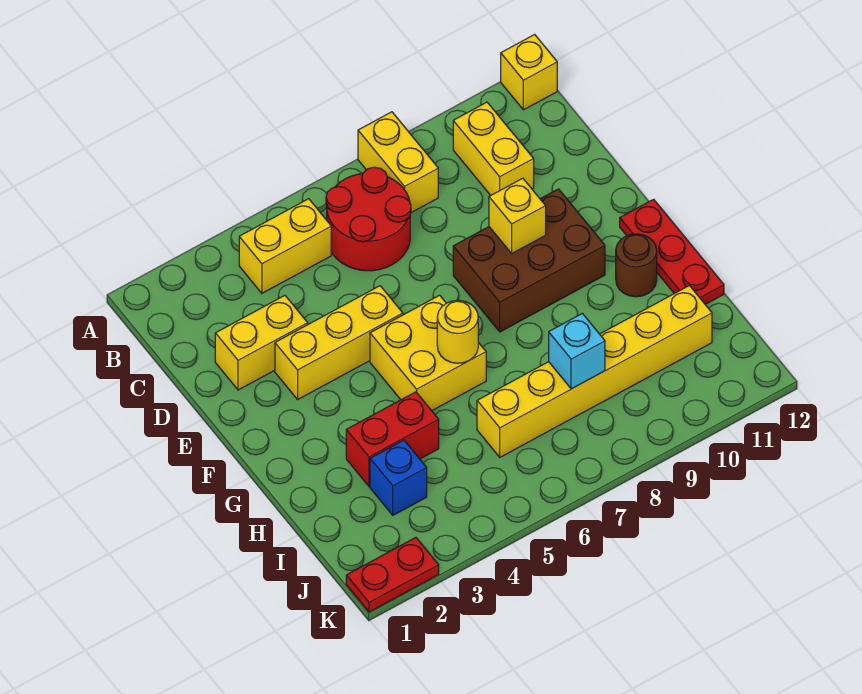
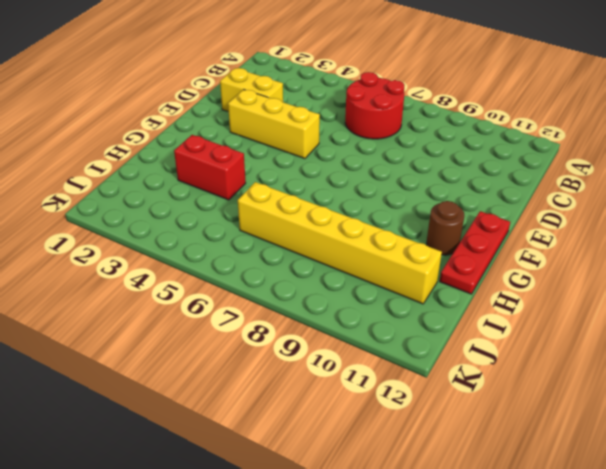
none -> yellow 1x2 brick [358,112,438,213]
none -> yellow 1x1 brick [501,34,557,110]
none -> yellow 1x2 brick [239,199,331,293]

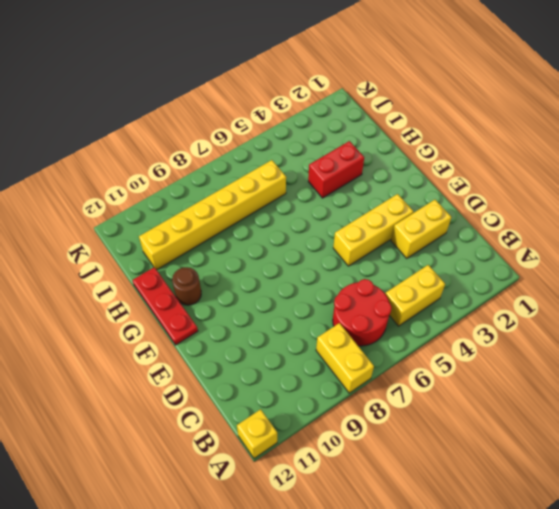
none -> yellow 1x2 brick [453,102,534,195]
none -> brown 2x3 brick [453,189,605,332]
none -> yellow 2x2 brick [370,295,486,411]

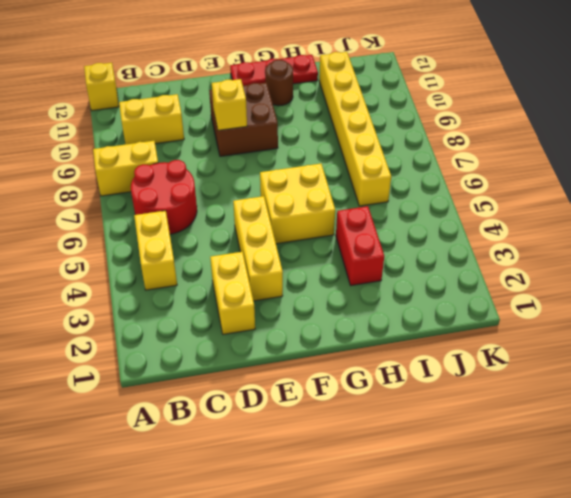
brown 2x2 brick [209,82,278,156] -> brown 2x3 brick [453,189,605,332]
none -> blue 1x1 brick [370,440,427,515]
none -> red 1x2 plate [346,538,439,612]
none -> yellow 1x1 round brick [437,300,478,363]

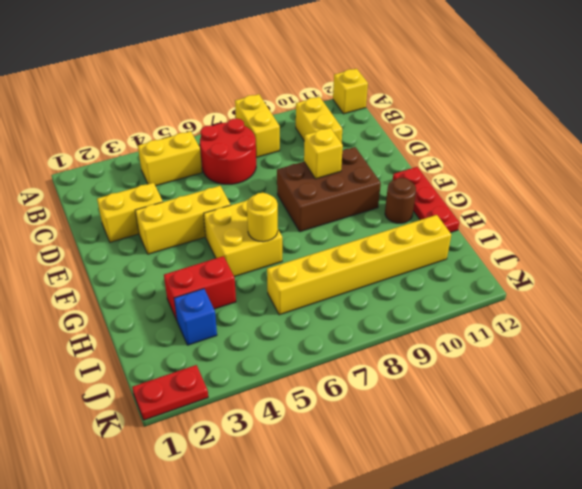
none -> cyan 1x1 brick [549,313,605,389]

